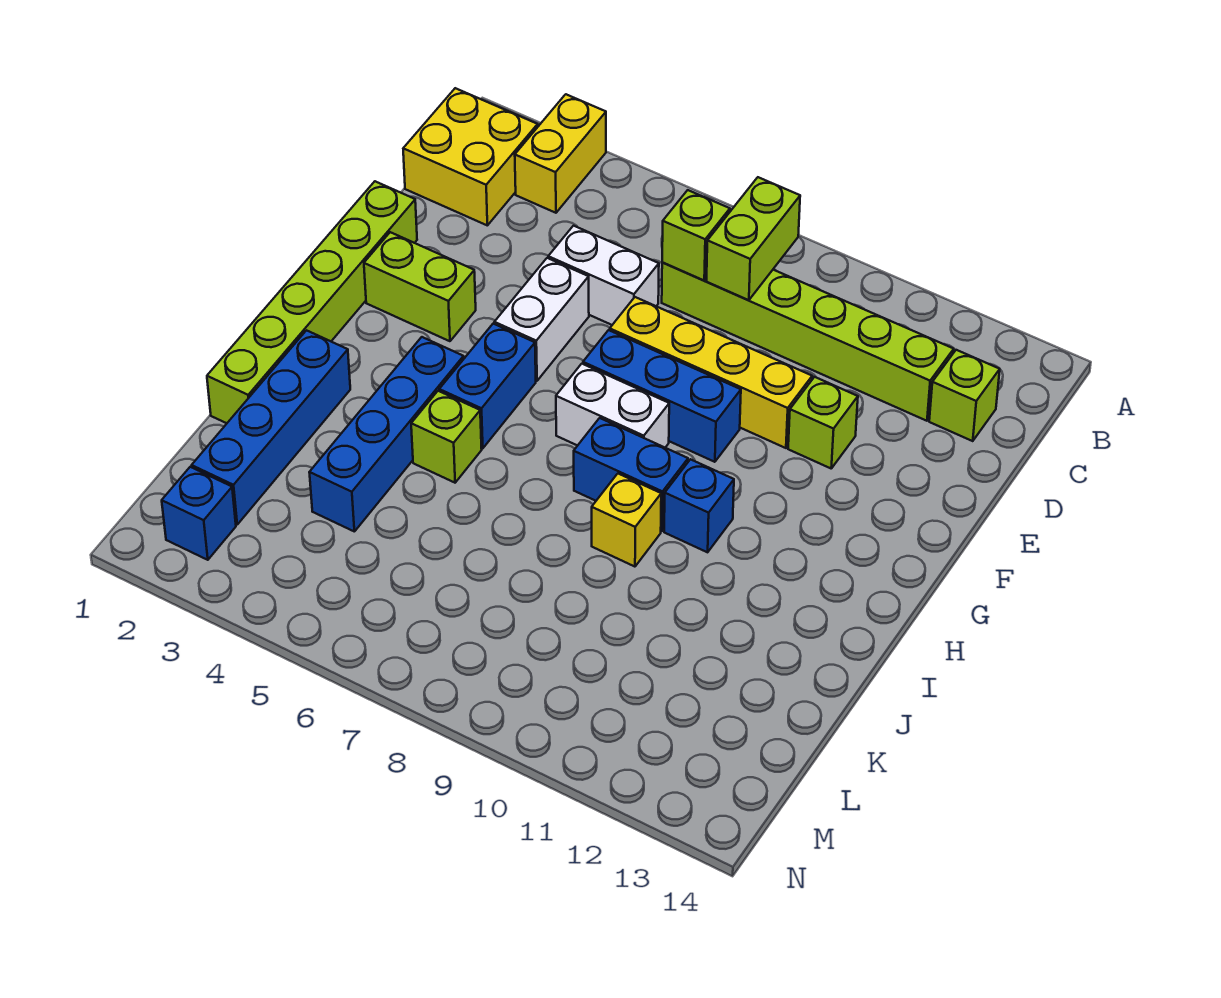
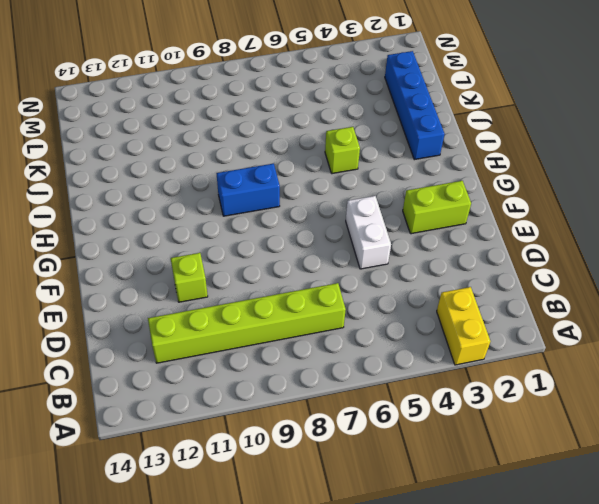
none -> yellow 2x2 brick [403,88,538,225]
none -> lime 1x1 brick [929,350,1000,441]
none -> white 1x2 brick [548,226,659,325]

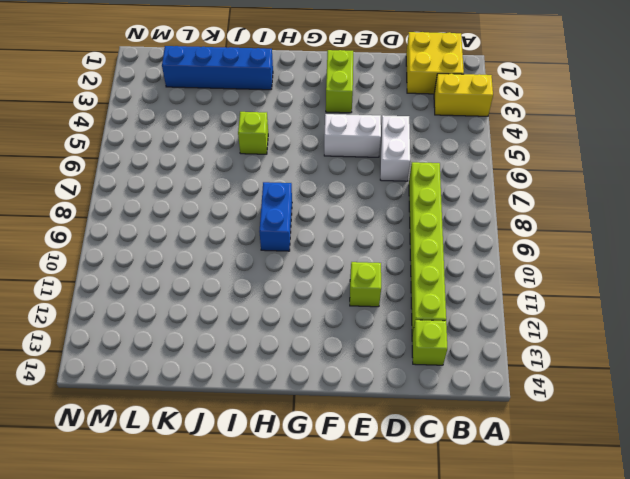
none -> lime 1x6 brick [207,181,417,423]
none -> yellow 1x4 brick [610,297,812,448]
none -> blue 1x3 brick [583,330,741,462]

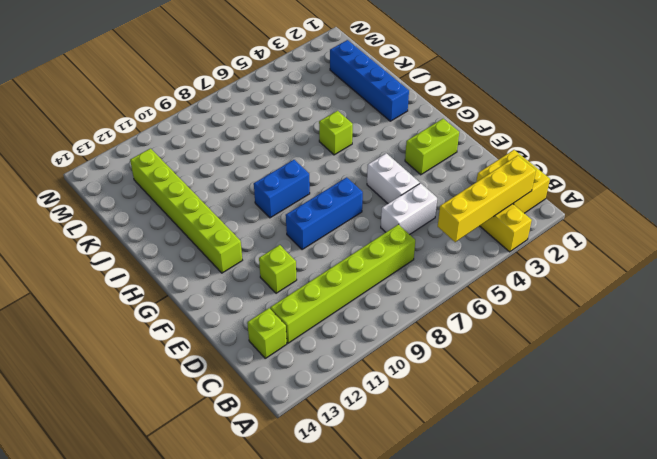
yellow 1x4 brick [438,155,536,242] -> yellow 1x4 brick moved to [610,297,812,448]
lime 1x6 brick [130,149,242,273] -> lime 1x6 brick moved to [207,181,417,423]
none -> blue 1x2 brick [439,324,536,448]
none -> white 1x2 brick [556,364,669,447]
none -> blue 1x4 brick [309,337,464,531]

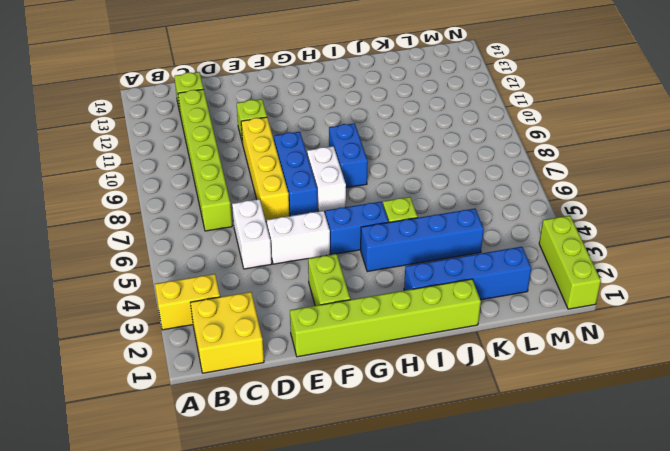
lime 1x3 brick [539,216,601,309] -> none
none -> blue 1x1 brick [664,459,734,552]
none -> yellow 1x1 brick [592,474,661,567]
none -> blue 1x1 brick [162,467,236,560]

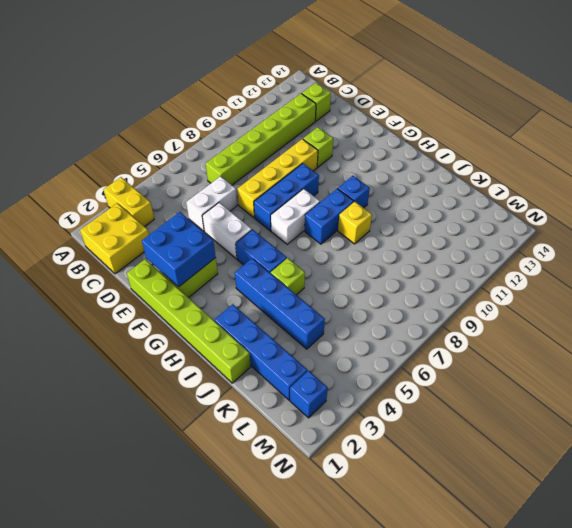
blue 2x2 brick [142,212,216,287] -> none
none -> lime 1x2 brick [707,177,800,300]
none -> lime 1x1 brick [662,190,730,280]

